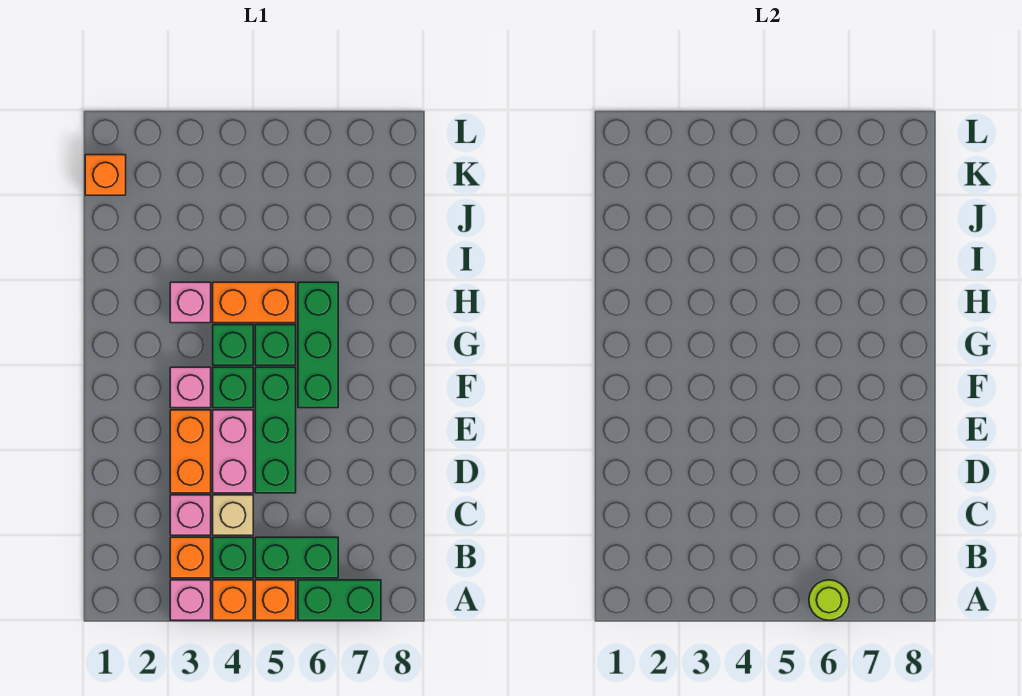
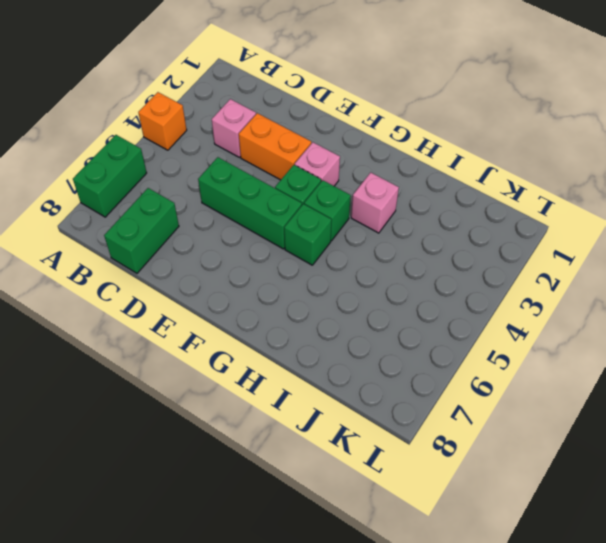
green 1x2 brick [104,188,179,273] -> green 1x2 brick moved to [255,537,338,578]
none -> pink 1x1 brick [170,580,211,620]
none -> orange 1x1 brick [255,580,296,620]
none -> orange 1x1 brick [170,537,211,578]

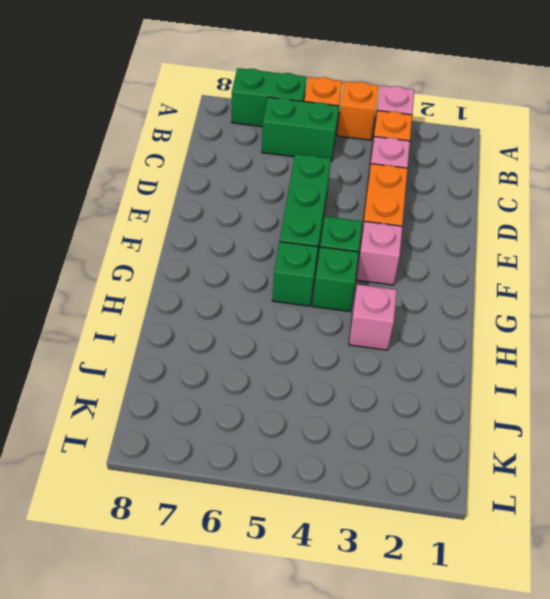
none -> green 1x1 brick [213,537,253,578]
none -> tan 1x1 brick [213,495,253,535]
none -> pink 1x2 brick [213,410,253,493]

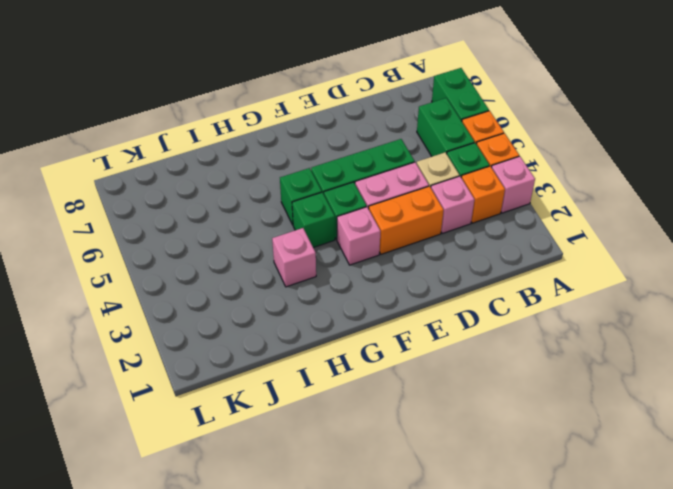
none -> green 1x3 brick [298,282,338,408]
none -> orange 1x2 brick [213,282,296,323]
none -> orange 1x1 brick [85,155,126,195]

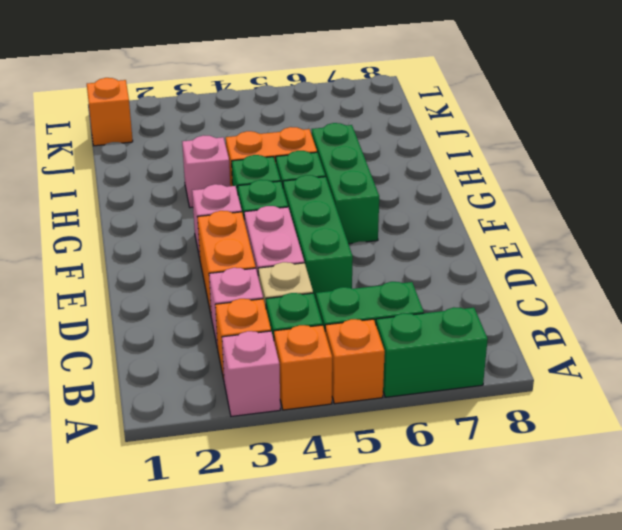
none -> lime 1x1 round brick [809,580,849,620]

